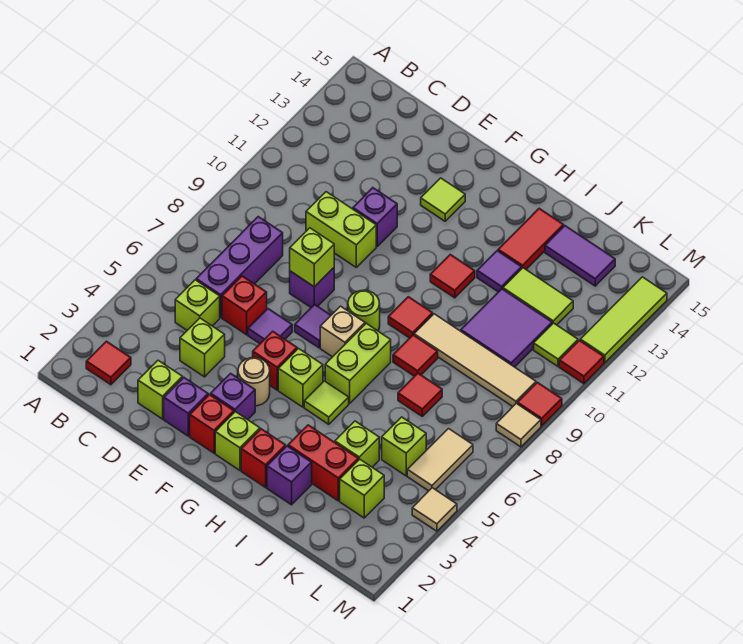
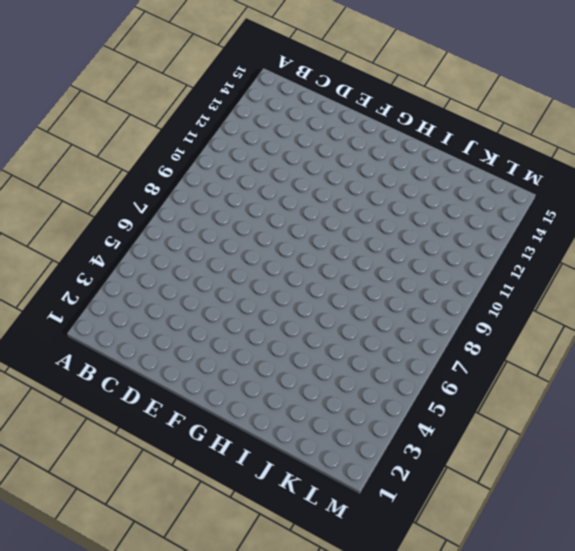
none -> red 1x1 tile [86,341,131,385]
none -> lime 1x1 brick [175,280,220,330]
none -> purple 1x3 brick [196,217,283,317]
none -> lime 1x1 brick [138,360,183,419]

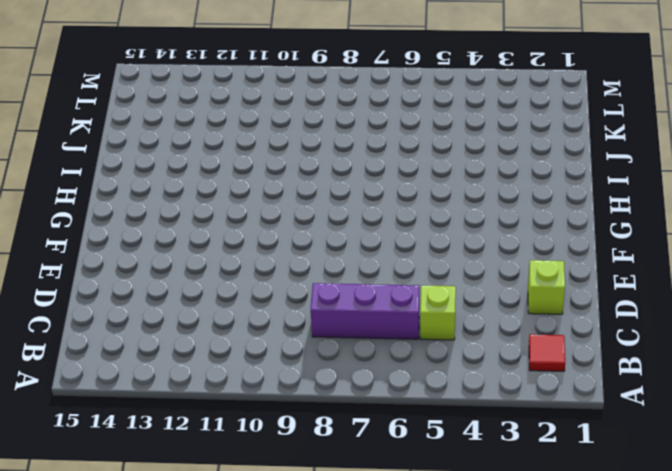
none -> lime 1x1 brick [180,318,225,377]
none -> red 1x1 brick [222,276,267,335]
none -> lime 1x2 brick [306,192,376,267]
none -> purple 1x1 brick [164,378,208,436]

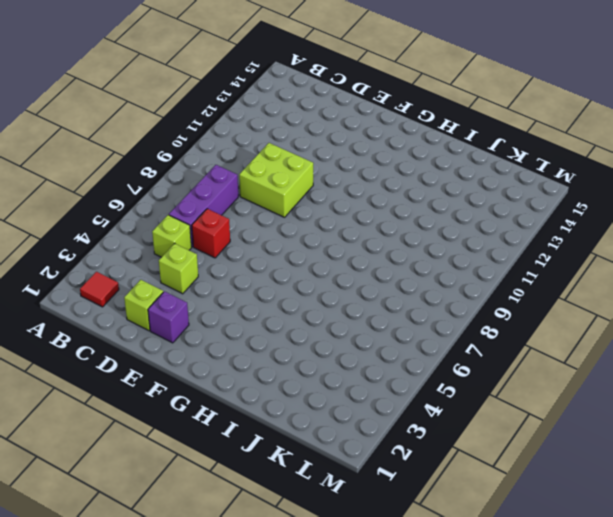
lime 2x2 brick [239,143,313,217] -> lime 1x2 brick [306,192,376,267]
none -> purple 1x1 tile [248,309,292,344]
none -> purple 1x1 brick [290,268,334,307]
none -> purple 1x1 brick [353,188,397,246]
none -> red 1x1 brick [190,395,234,453]

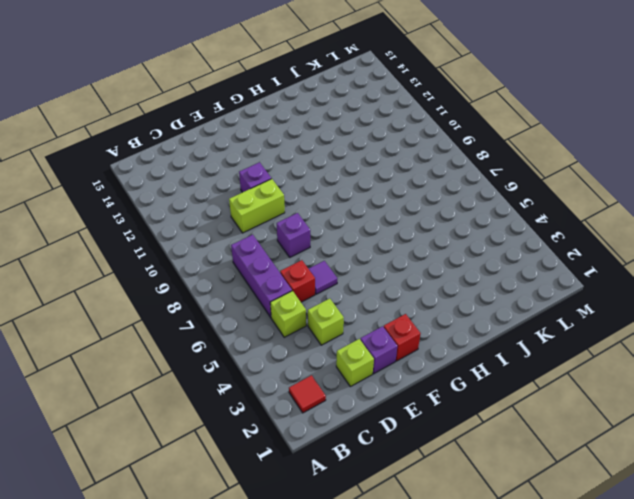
none -> purple 1x1 brick [211,373,255,420]
none -> tan 1x1 round brick [238,358,270,406]
none -> red 1x1 brick [253,331,297,390]
none -> purple 1x1 tile [295,304,331,348]

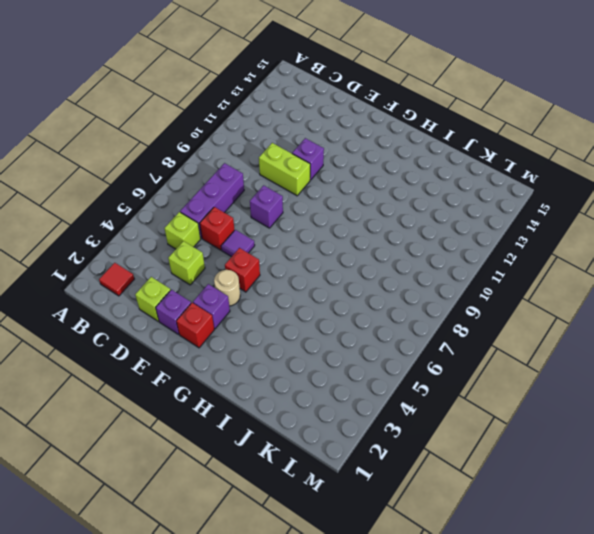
none -> purple 1x1 tile [295,304,331,348]
none -> lime 1x1 tile [421,178,465,221]
none -> lime 1x1 brick [215,412,260,470]
none -> lime 1x1 brick [278,349,323,407]

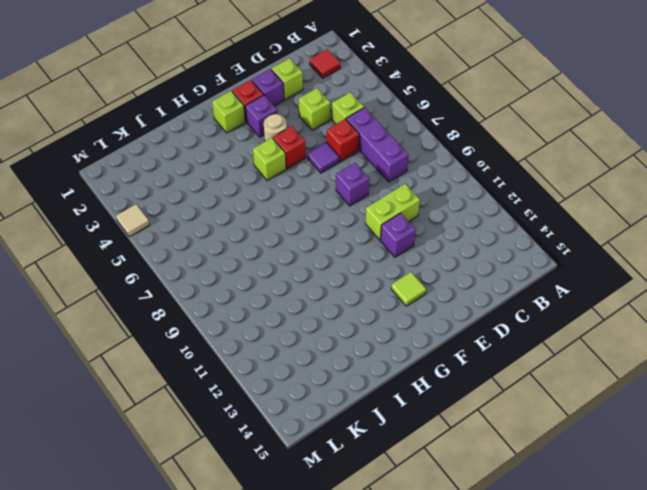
none -> purple 1x1 tile [295,304,331,348]
none -> tan 1x1 brick [320,306,365,357]
none -> lime 1x1 round brick [348,290,380,331]
none -> red 1x1 brick [241,429,286,488]

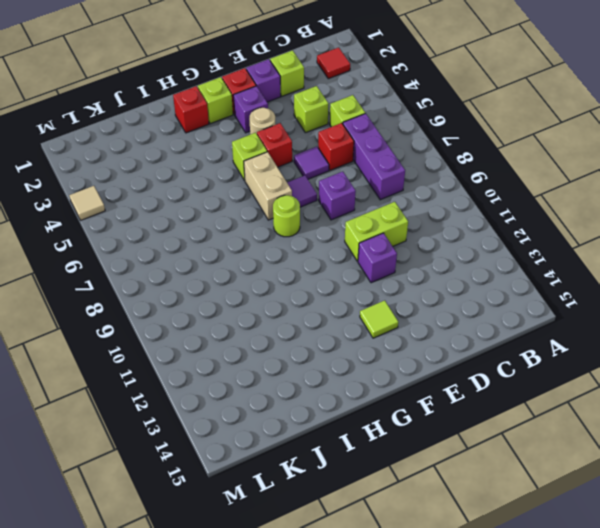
tan 1x2 brick [244,152,292,220] -> tan 1x1 brick [320,306,365,357]
none -> lime 1x1 tile [304,381,349,424]
none -> lime 1x2 brick [325,323,391,403]
none -> red 1x1 tile [388,297,433,338]
none -> red 1x1 tile [430,254,475,298]

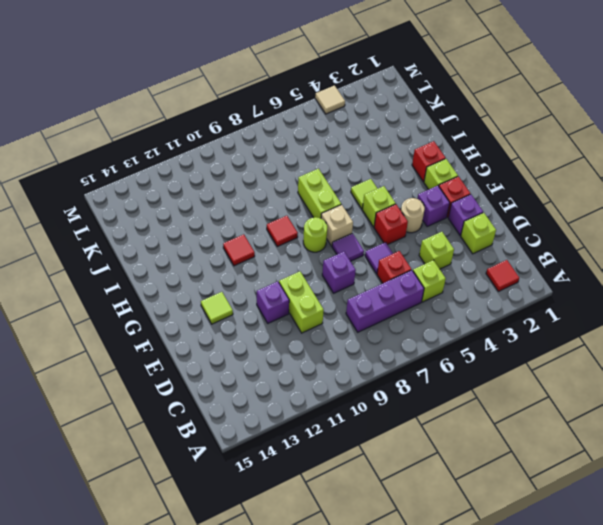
lime 1x2 brick [298,169,341,218] -> lime 1x2 brick turned to [325,323,391,403]
none -> purple 1x1 brick [267,446,312,505]
none -> red 1x2 brick [288,425,358,501]
none -> red 1x1 tile [393,335,438,376]
none -> tan 1x4 tile [414,314,536,407]

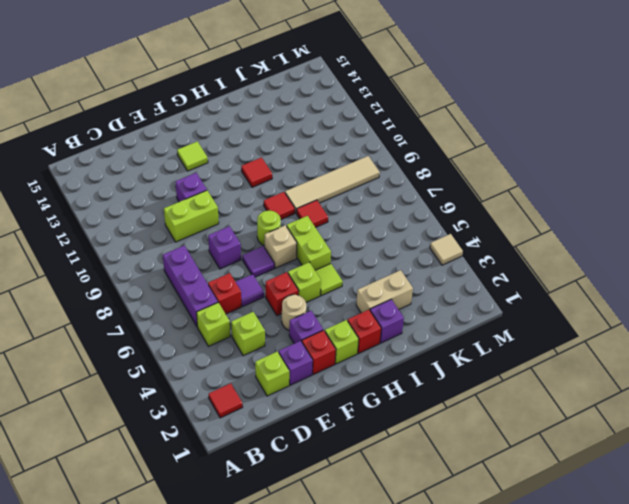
tan 1x2 brick [356,270,413,313] -> red 1x2 brick [288,425,358,501]
none -> purple 1x1 tile [477,251,522,292]
none -> red 1x2 tile [498,208,564,269]
none -> lime 1x1 brick [335,421,379,467]
none -> red 1x1 tile [398,373,442,416]

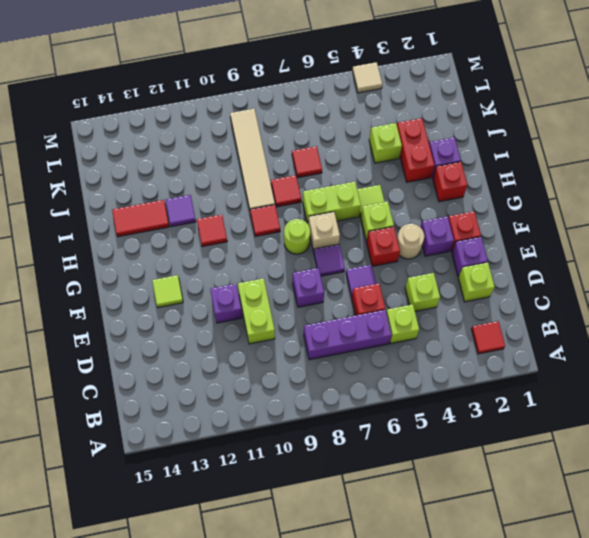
none -> lime 1x1 brick [215,412,260,470]
none -> purple 2x2 tile [461,289,552,367]
none -> lime 1x2 tile [503,268,573,325]
none -> purple 1x2 tile [545,226,615,286]

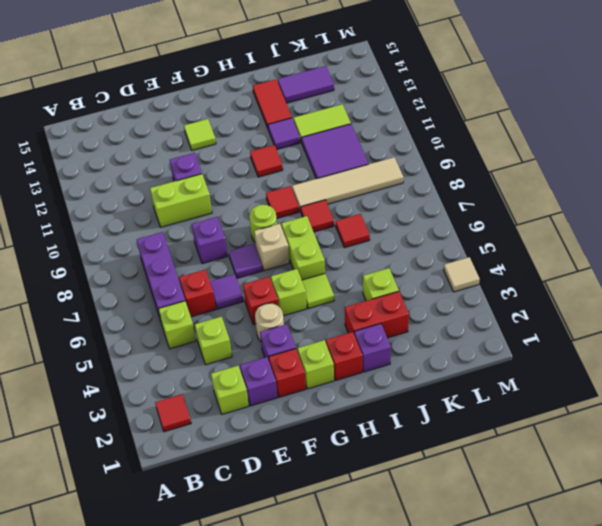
none -> lime 1x1 brick [340,459,384,518]
none -> lime 1x1 brick [382,417,426,476]
none -> tan 1x2 tile [407,429,473,491]
none -> lime 1x1 tile [534,323,578,366]

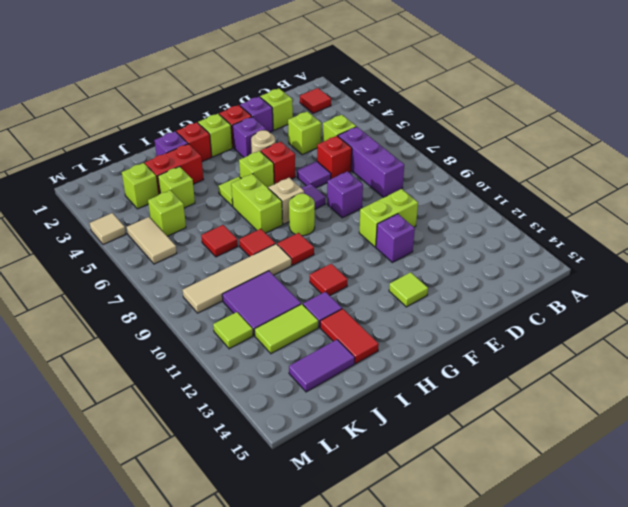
none -> tan 1x1 tile [496,403,541,447]
none -> red 1x1 tile [517,382,562,426]
none -> red 1x1 tile [559,340,604,384]
none -> lime 1x3 tile [580,277,667,363]

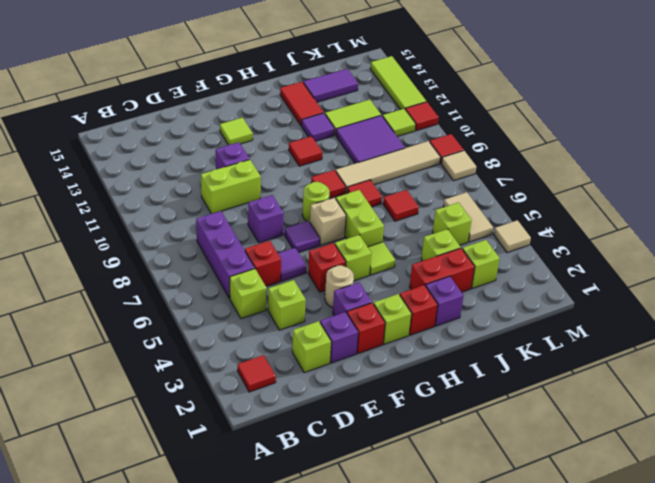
none -> lime 1x1 brick [290,228,334,287]

